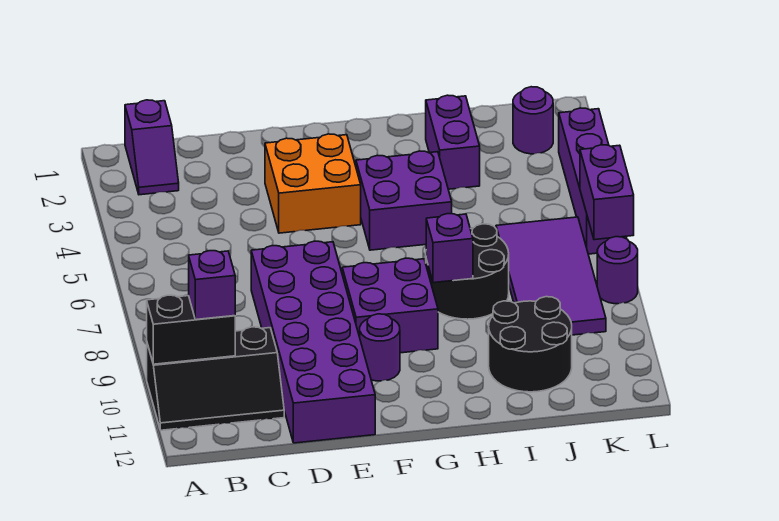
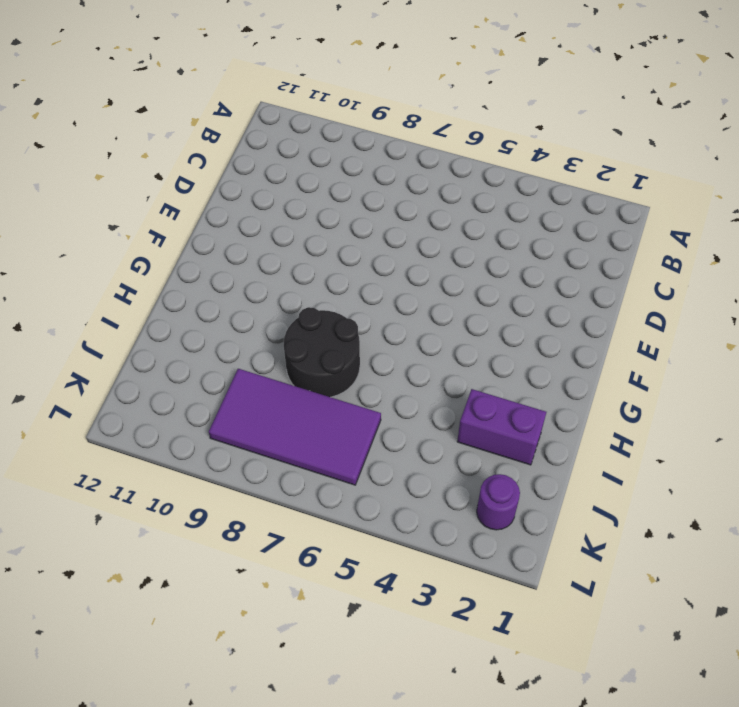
none -> black 2x3 slope [147,327,284,430]
none -> purple 1x2 slope [125,100,179,195]
none -> purple 2x6 brick [251,241,375,443]

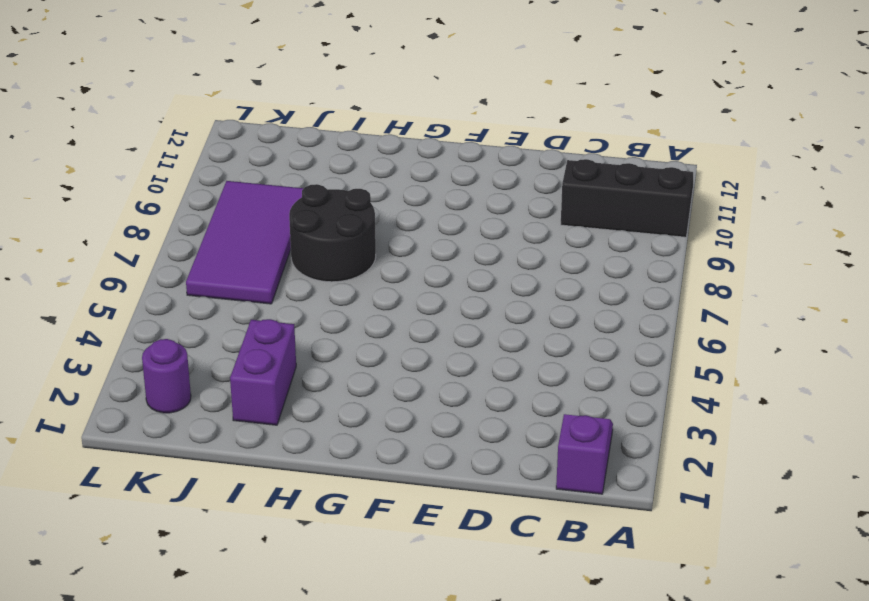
none -> purple 2x6 brick [251,241,375,443]
none -> orange 2x2 brick [265,134,361,233]
none -> purple 2x2 brick [342,258,438,353]

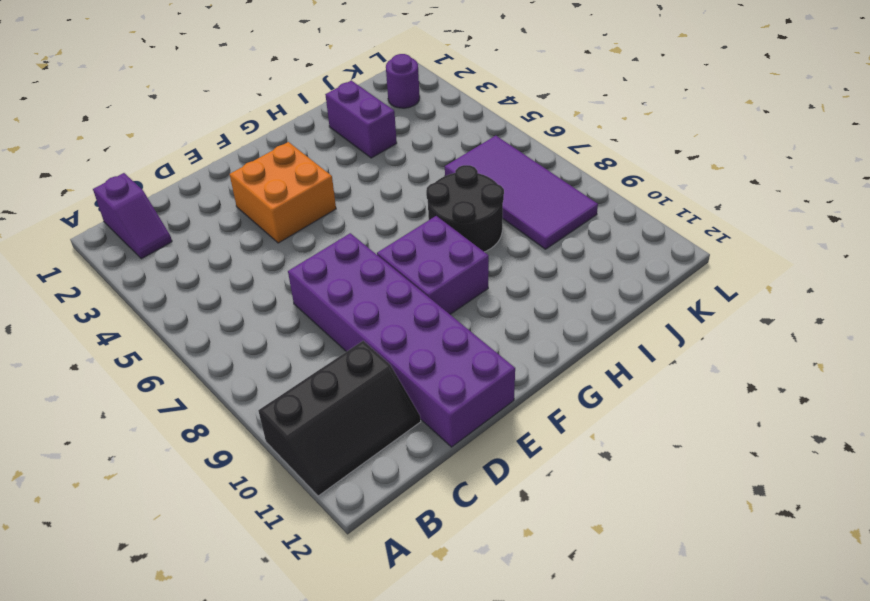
none -> purple 1x1 round brick [360,314,400,381]
none -> purple 2x2 brick [356,151,452,250]
none -> black 2x2 round brick [489,297,572,392]

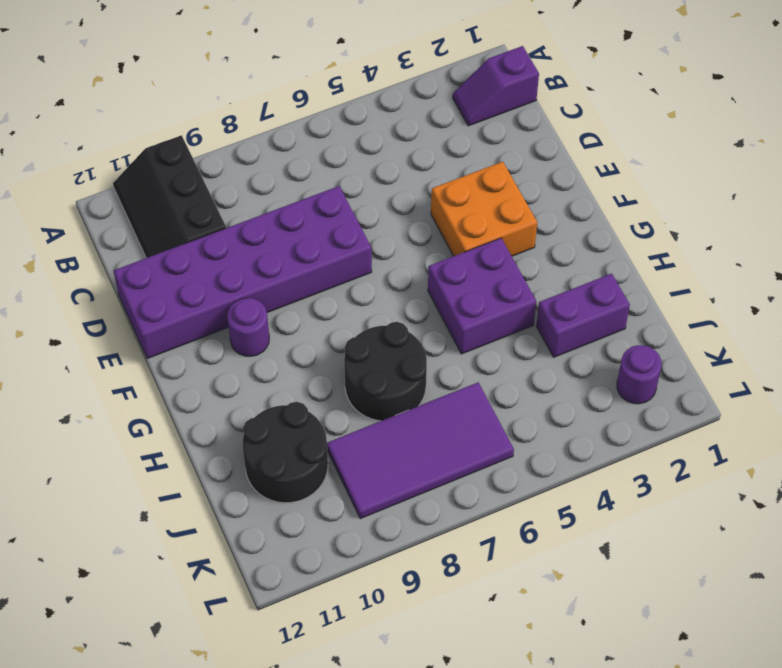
none -> purple 2x2 brick [342,258,438,353]
none -> purple 1x4 brick [559,108,627,254]
none -> purple 1x1 round brick [597,237,638,304]

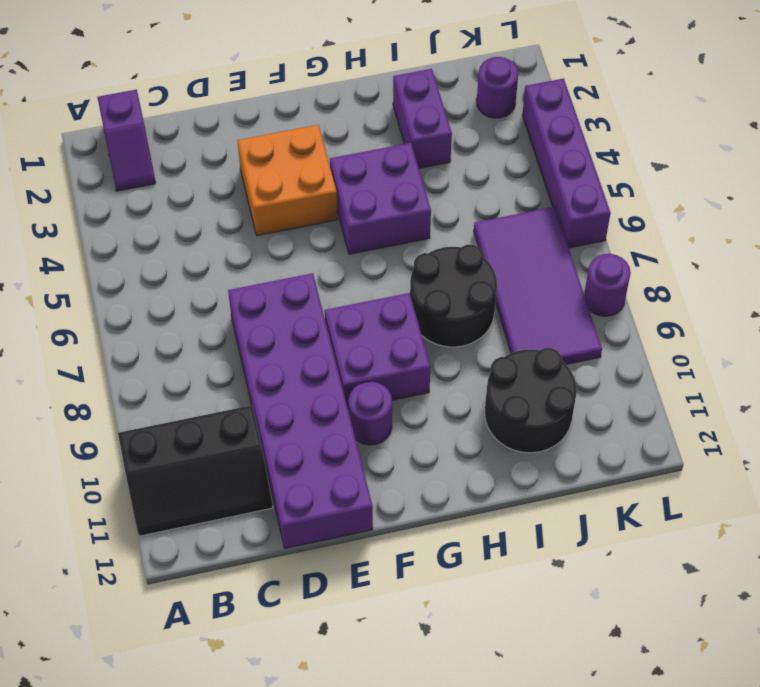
none -> black 1x2 brick [147,295,235,364]
none -> purple 1x1 brick [426,214,473,283]
none -> purple 1x2 brick [580,145,634,240]

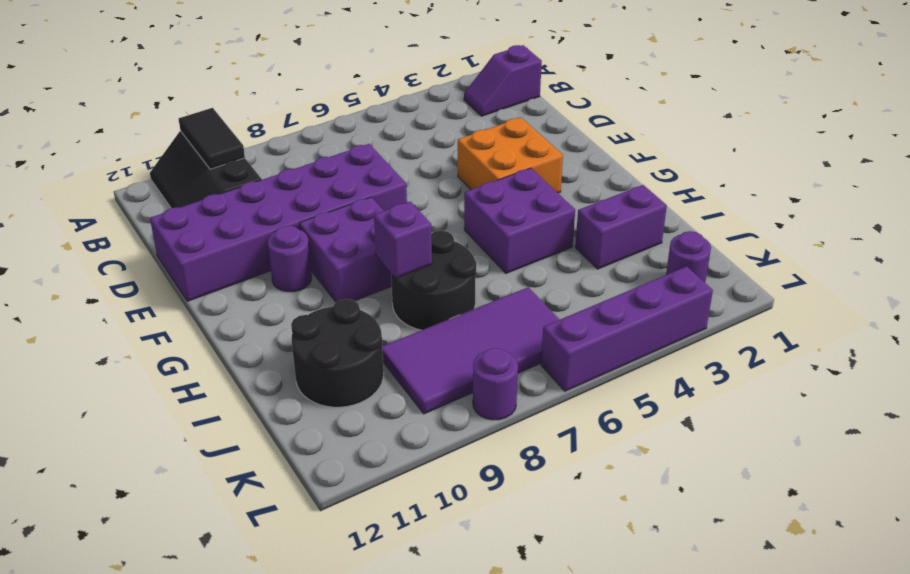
black 1x2 tile [179,108,245,169] -> black 1x2 brick [147,295,235,364]
none -> purple 1x2 brick [580,145,634,240]
none -> purple 1x1 brick [189,251,235,320]

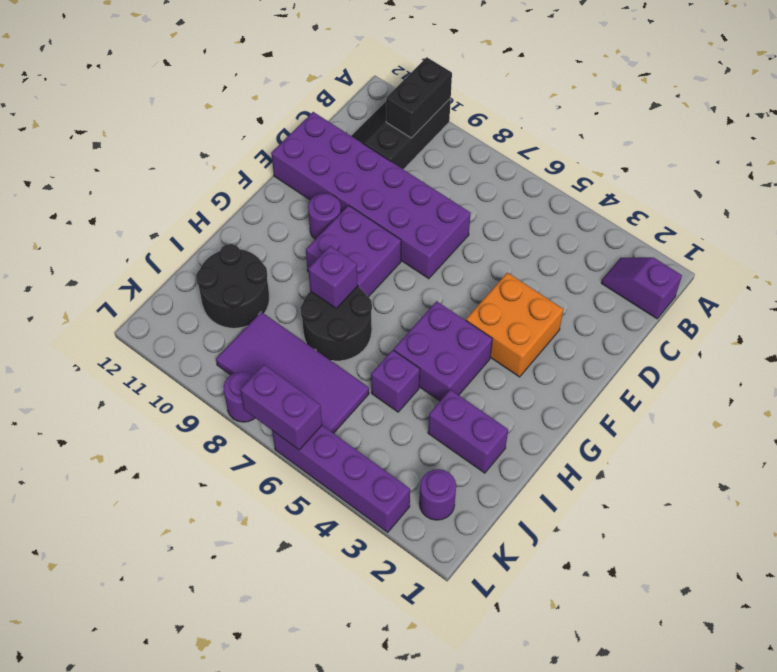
purple 1x1 brick [371,350,420,412] -> purple 1x1 brick moved to [189,251,235,320]

